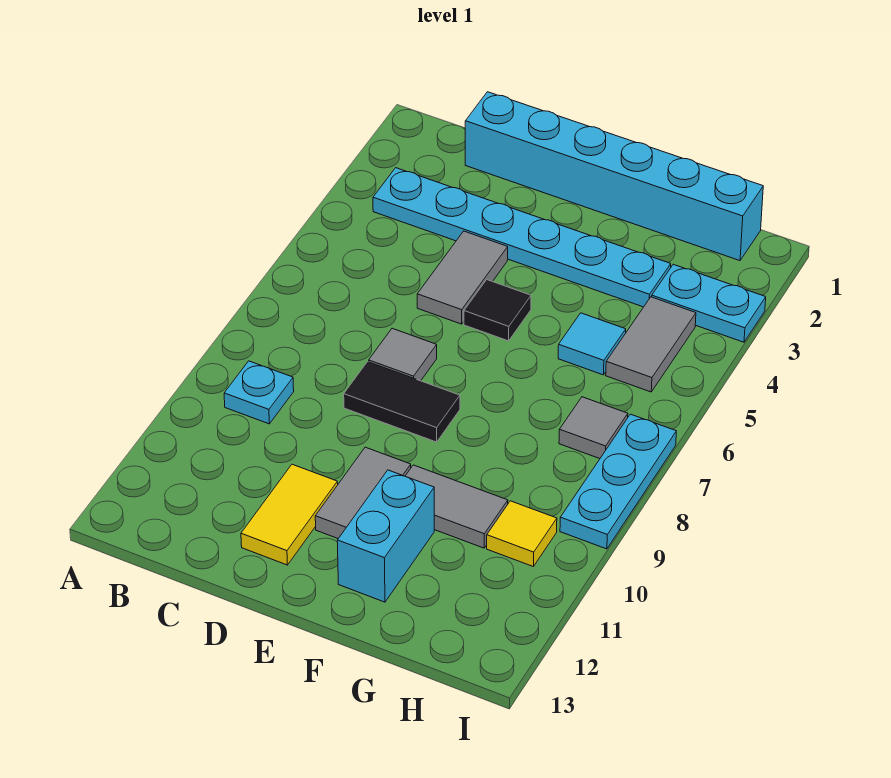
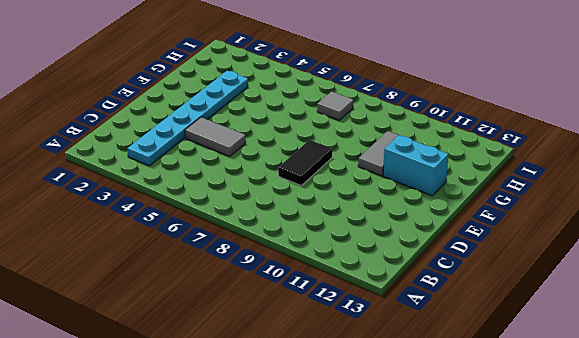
none -> cyan 1x1 plate [224,361,294,424]
none -> cyan 1x6 brick [465,92,763,261]
none -> grey 1x1 tile [369,328,437,381]

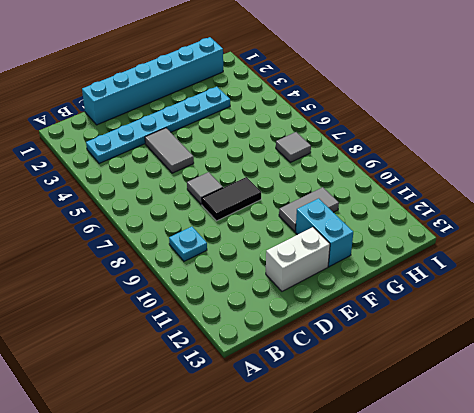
white 1x2 brick [266,227,330,291] -> yellow 1x2 tile [241,464,338,565]
none -> black 1x1 tile [464,280,531,341]
none -> grey 1x2 tile [315,447,411,539]
none -> cyan 1x1 tile [558,313,626,375]

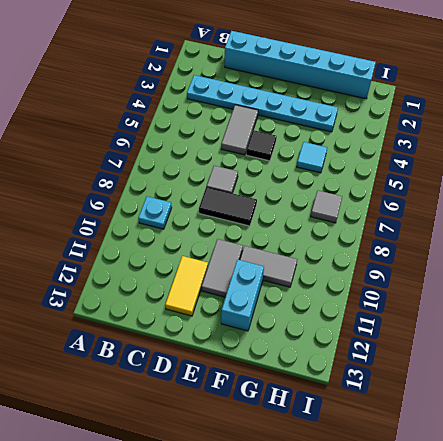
none -> cyan 1x2 plate [652,264,766,342]
none -> grey 1x2 tile [606,297,696,392]
none -> yellow 1x1 tile [487,501,557,566]

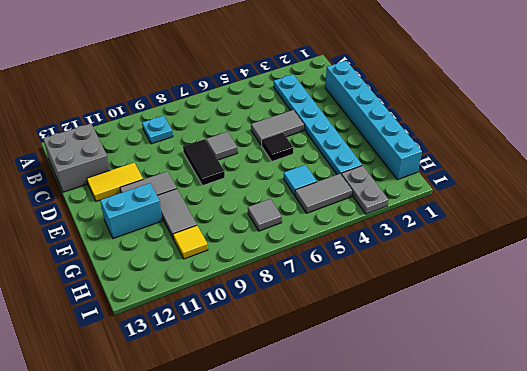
grey 2x2 brick [43,124,110,192] -> none
grey 1x2 plate [341,166,388,214] -> cyan 1x2 plate [652,264,766,342]
none -> cyan 1x3 plate [560,414,676,549]

